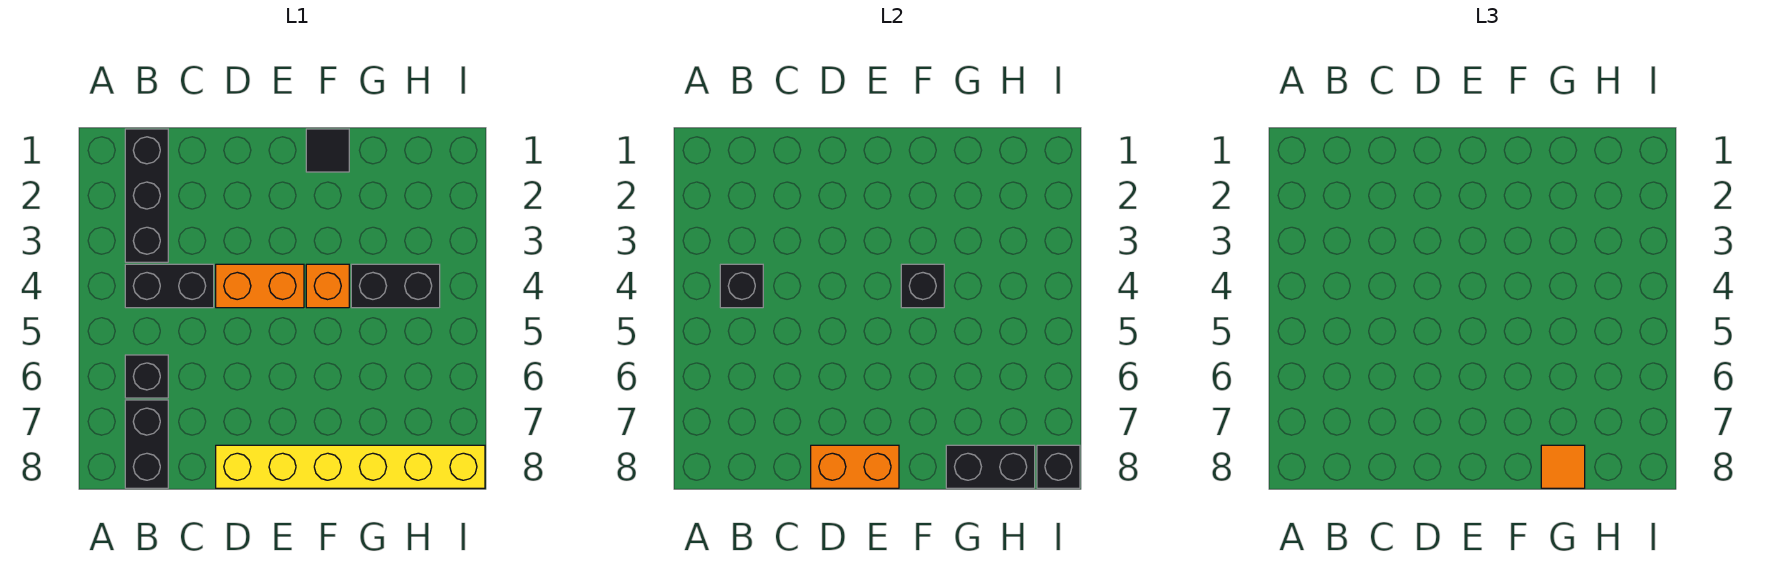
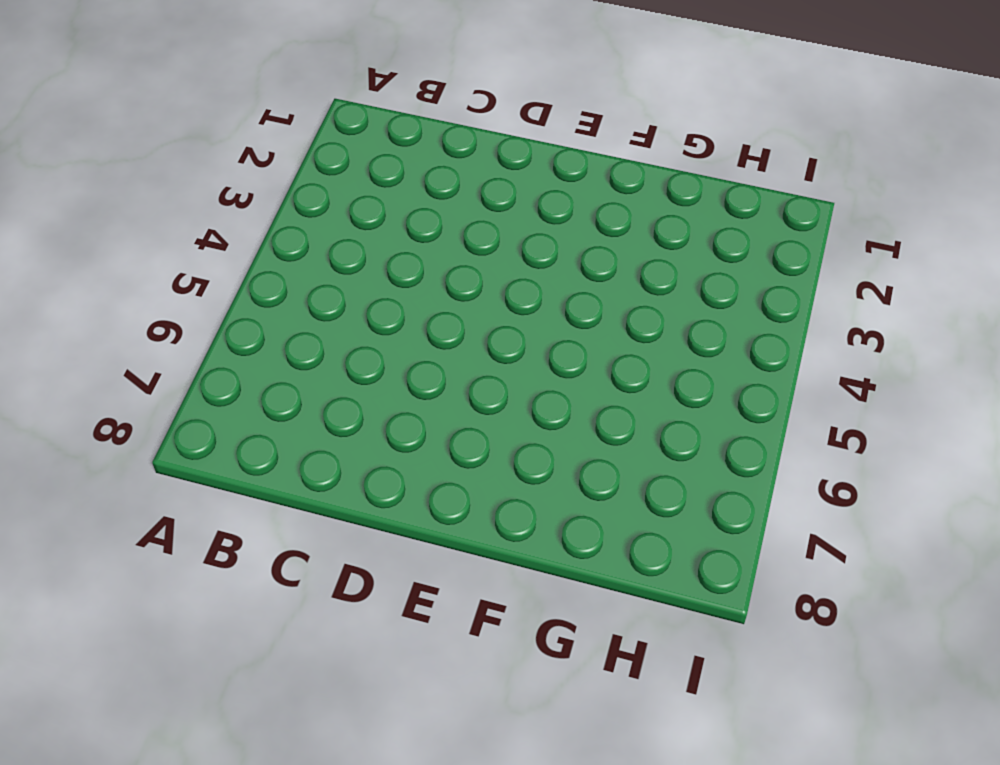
none -> black 1x3 brick [125,129,168,262]
none -> black 1x2 brick [125,264,214,308]
none -> black 1x1 brick [125,355,168,398]

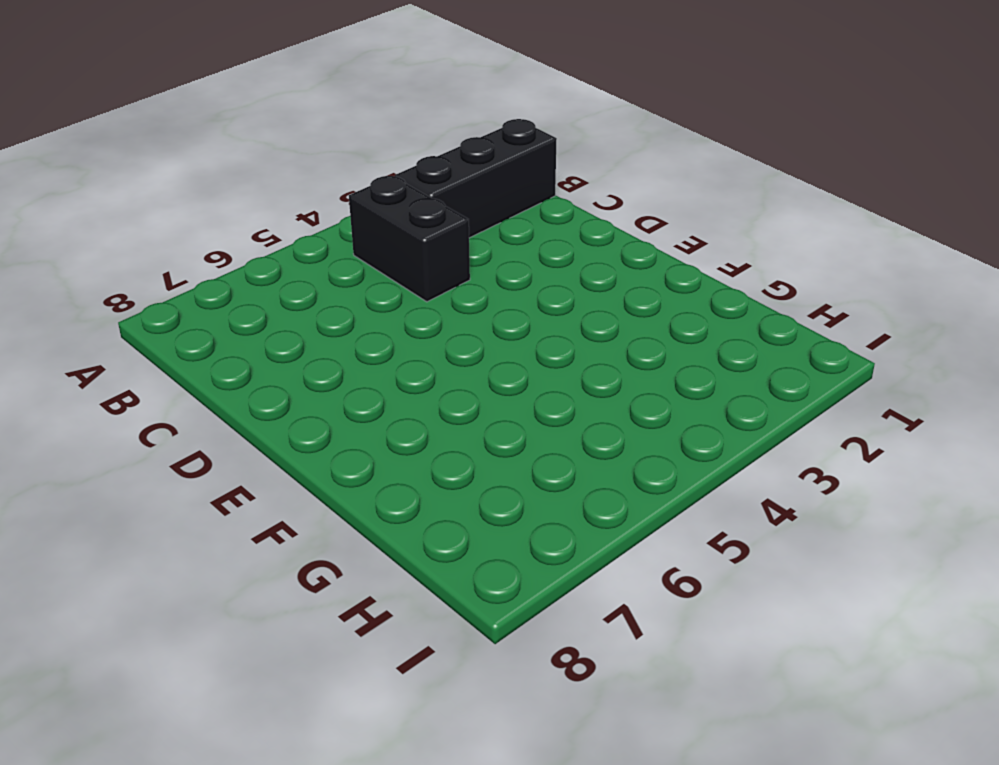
none -> black 1x1 brick [125,355,168,398]
none -> black 1x2 brick [125,400,168,488]
none -> orange 1x2 brick [216,264,304,308]

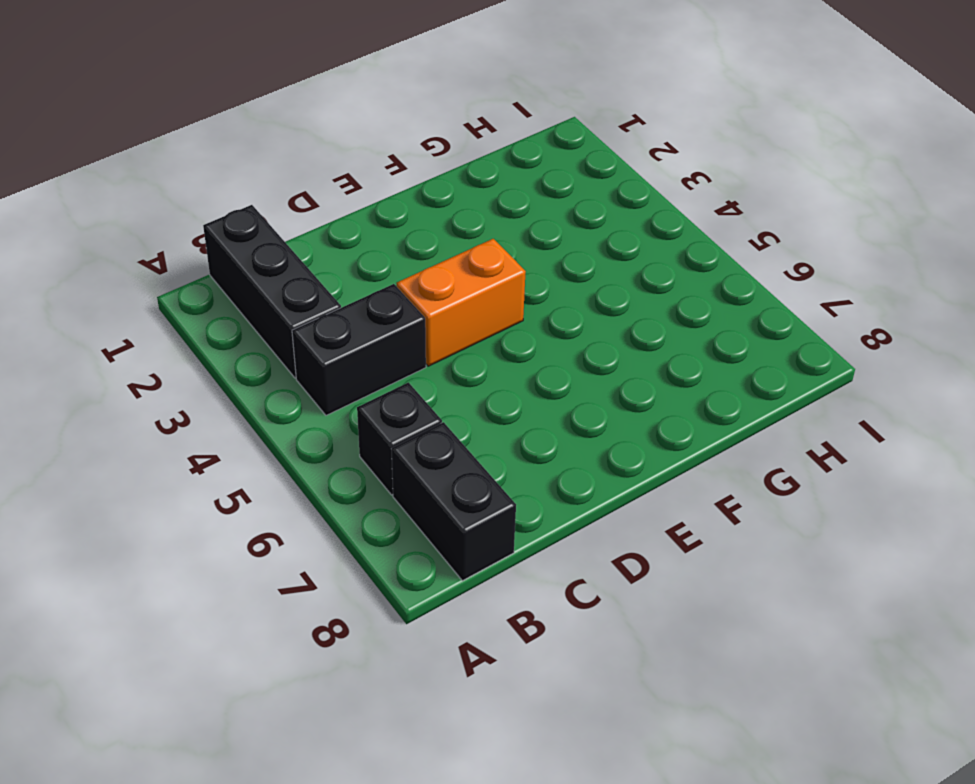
none -> yellow 1x6 brick [216,445,485,488]
none -> black 1x1 tile [306,129,349,172]
none -> orange 1x1 brick [306,264,349,308]

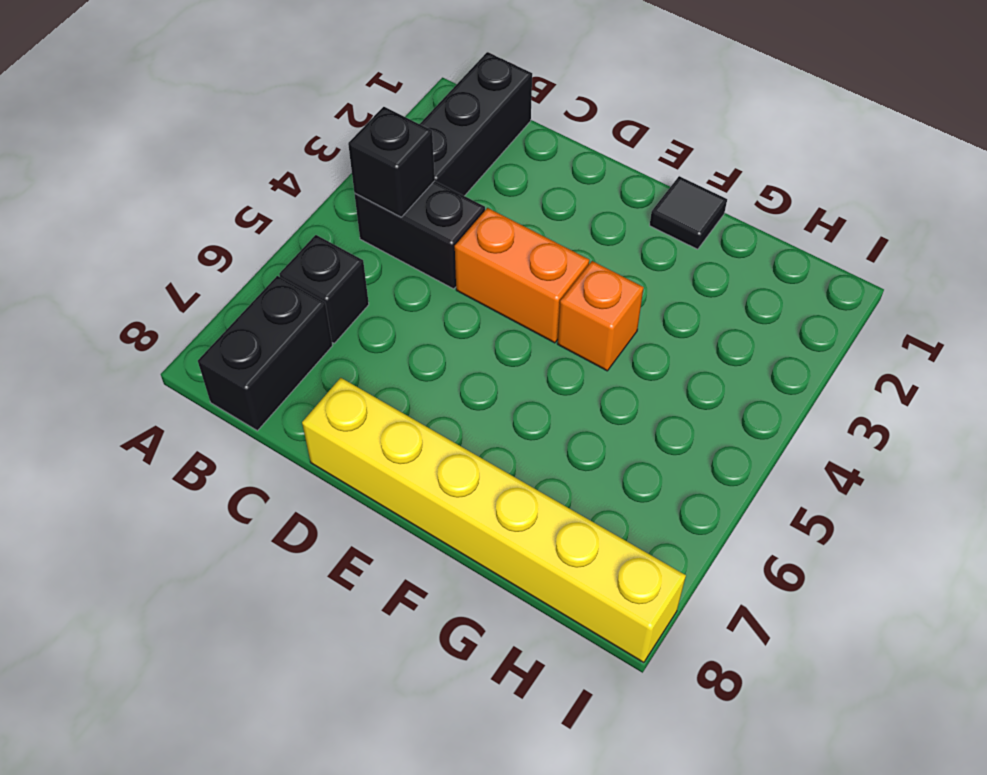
none -> black 1x2 brick [351,264,440,308]
none -> orange 1x2 brick [811,445,899,488]
none -> black 1x1 brick [901,264,944,308]

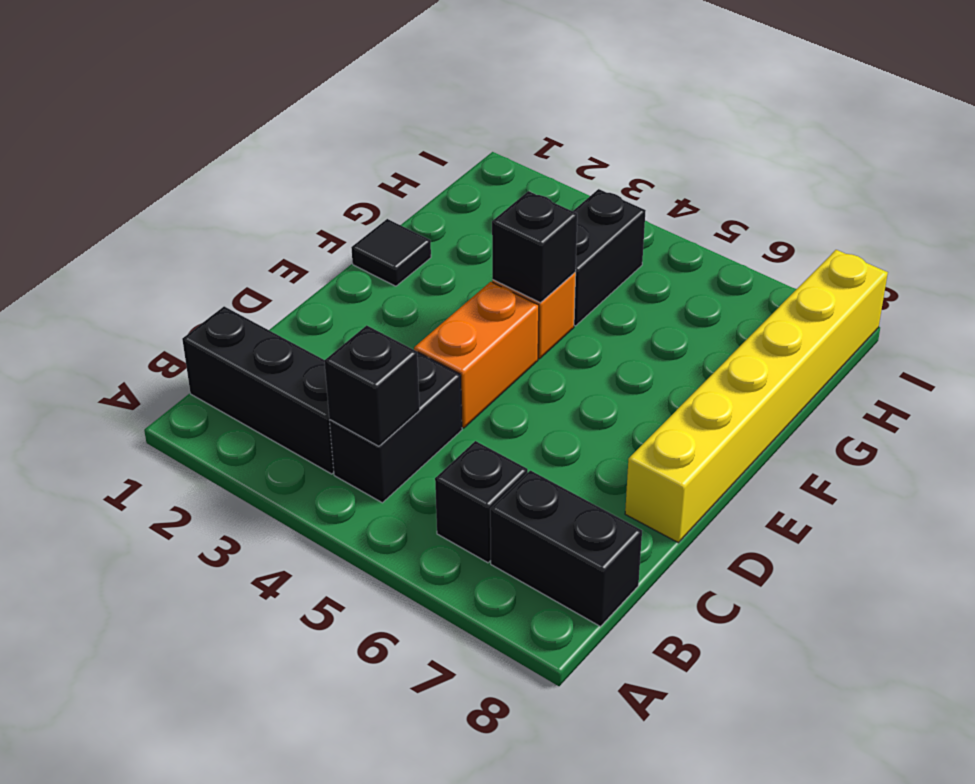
none -> orange 1x2 brick [811,445,899,488]
none -> black 1x2 brick [946,445,1035,488]
none -> black 1x1 brick [1037,445,1080,488]

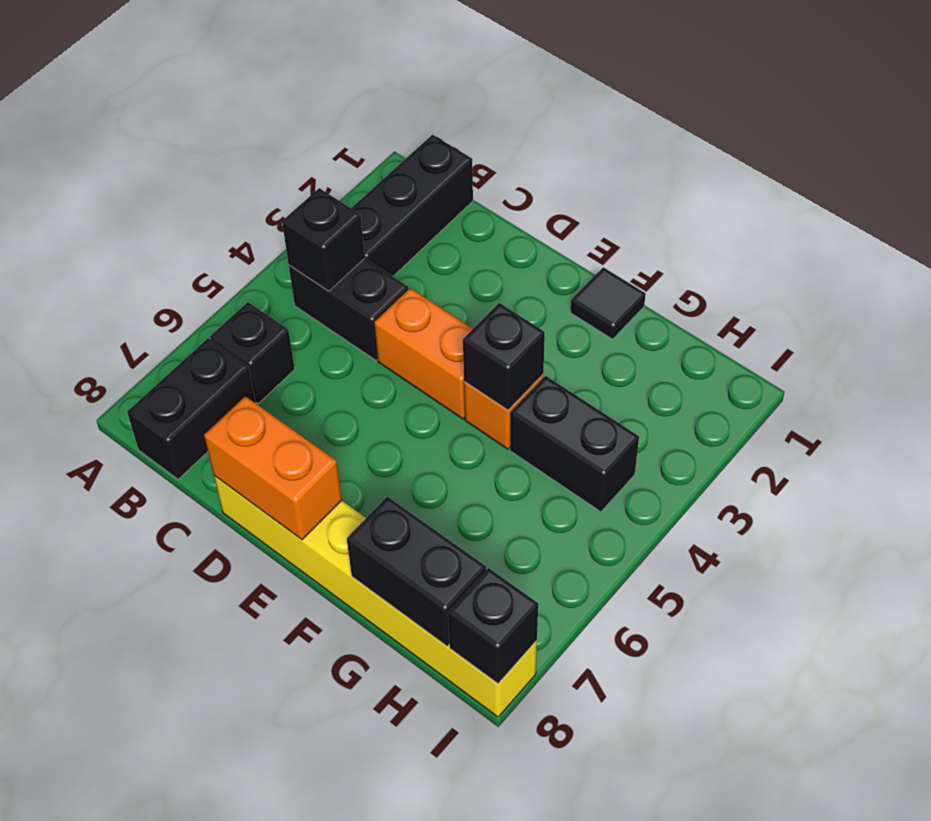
none -> orange 1x1 tile [1541,445,1585,488]

